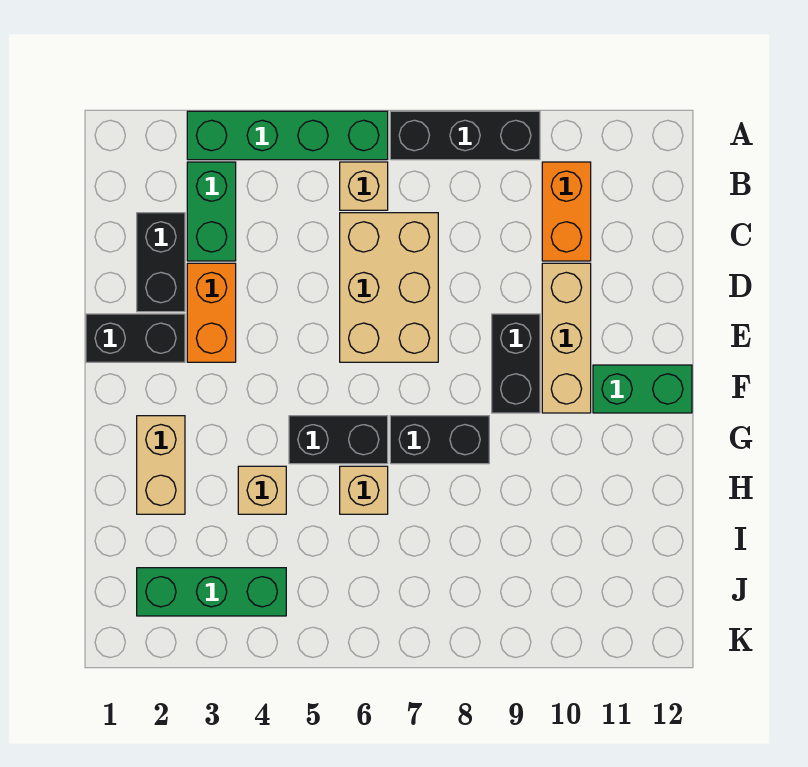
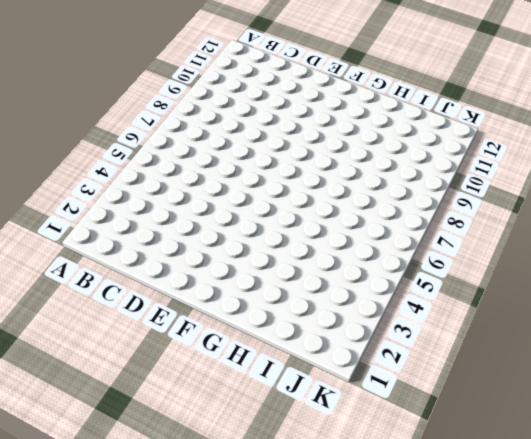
none -> green 1x4 brick [187,111,388,160]
none -> black 1x3 brick [390,111,540,160]
none -> green 1x2 brick [187,162,236,261]

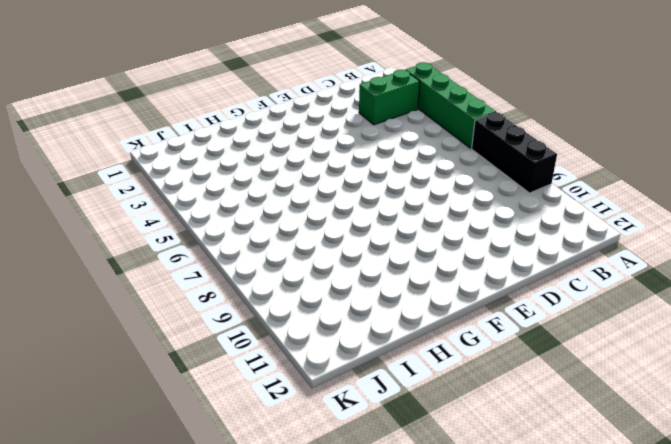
none -> tan 1x1 brick [340,162,388,210]
none -> orange 1x2 brick [542,162,591,261]
none -> black 1x2 brick [137,213,185,312]

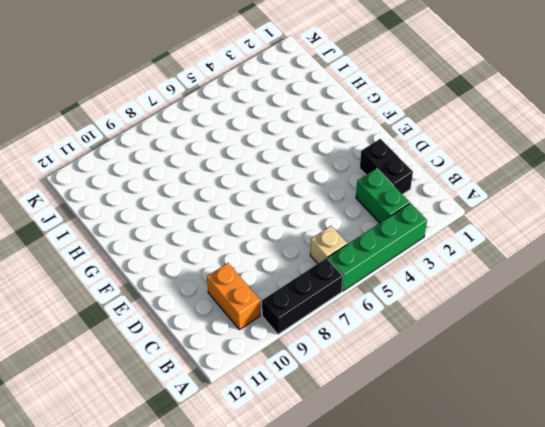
none -> tan 2x3 brick [340,213,438,362]
none -> orange 1x2 brick [187,263,236,362]
none -> tan 1x3 brick [542,263,591,413]

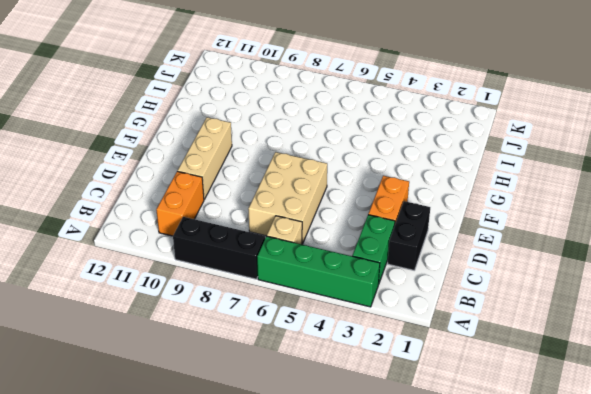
none -> black 1x2 brick [86,314,185,362]
none -> black 1x2 brick [492,314,540,413]
none -> green 1x2 brick [593,365,692,413]

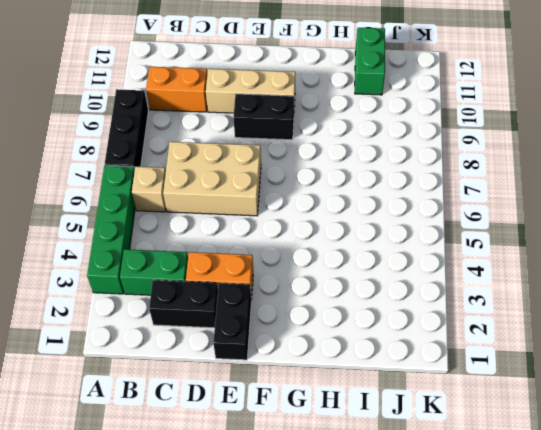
green 1x2 brick [355,28,385,95] -> green 1x2 brick moved to [593,365,692,413]
none -> tan 1x2 brick [137,416,185,514]
none -> black 1x2 brick [289,416,388,464]
none -> black 1x2 brick [390,416,489,464]

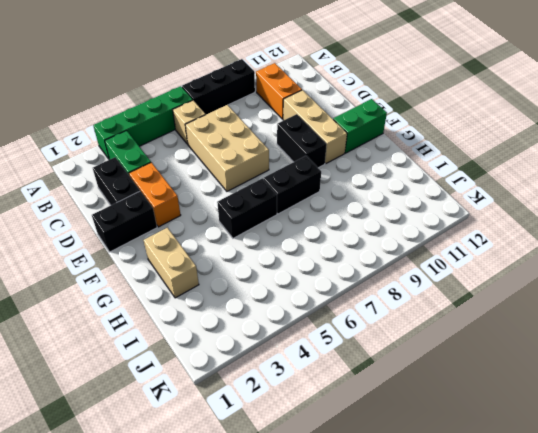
none -> tan 1x1 brick [238,466,286,514]
none -> tan 1x1 brick [340,466,388,514]
none -> green 1x3 brick [137,568,286,616]

